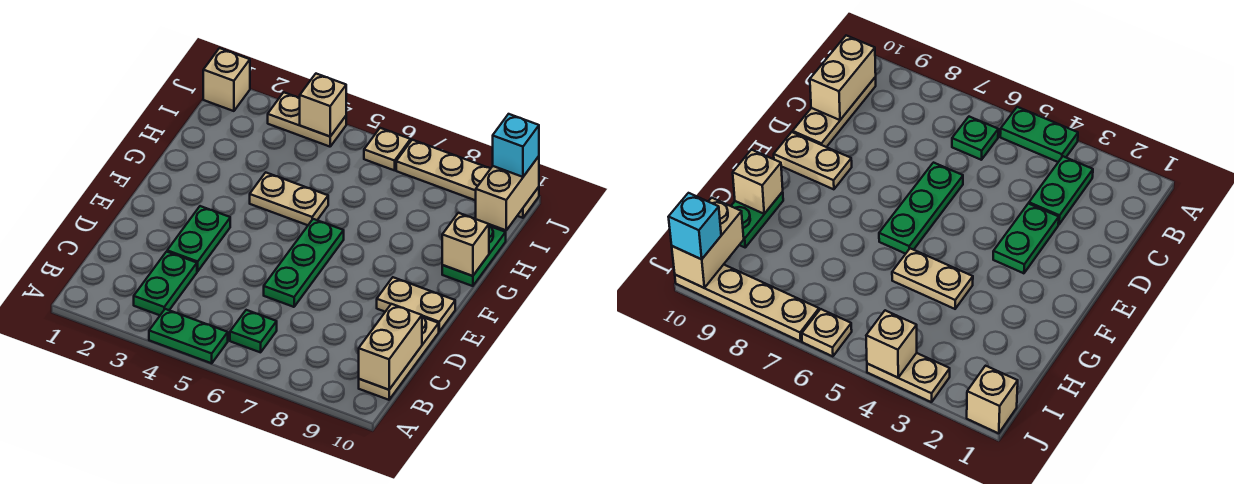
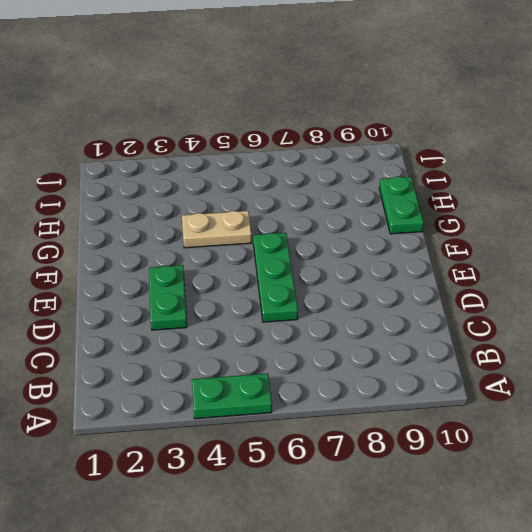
none -> green 1x2 plate [134,252,197,315]
none -> green 1x1 plate [230,310,277,352]
none -> tan 1x3 plate [359,317,439,400]

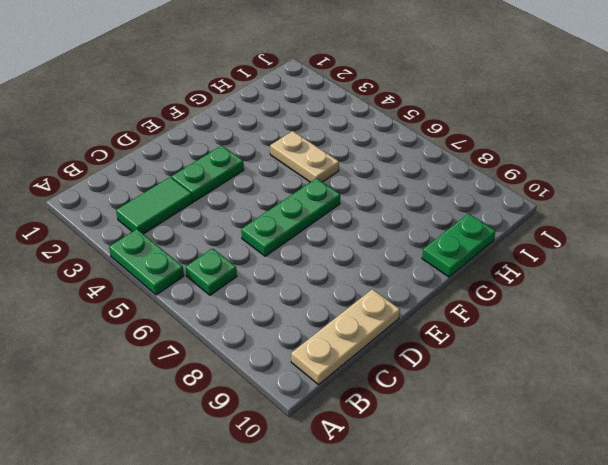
green 1x2 tile [116,177,192,234] -> green 1x2 plate [134,252,197,315]
none -> tan 1x2 plate [377,277,455,331]
none -> tan 1x1 brick [203,48,250,111]
none -> tan 1x2 plate [268,92,346,147]

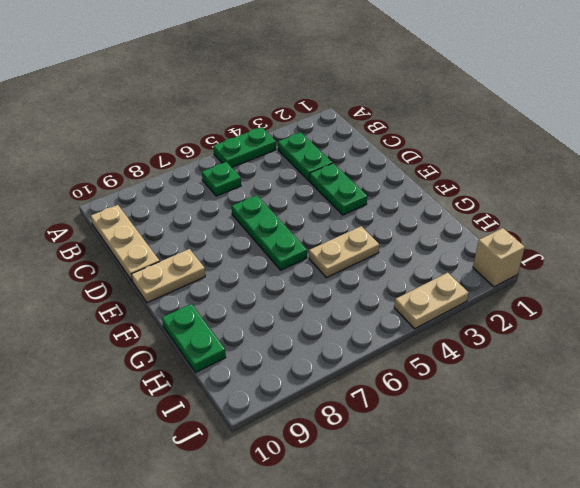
none -> tan 1x1 plate [364,128,411,170]
none -> tan 1x4 plate [396,140,539,218]
none -> tan 1x2 brick [359,304,422,390]

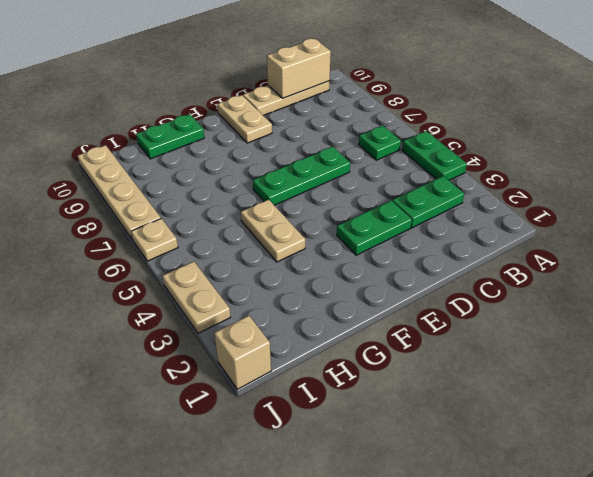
none -> tan 1x1 brick [442,213,489,276]
none -> tan 1x2 brick [476,156,539,230]
none -> tan 1x1 brick [300,74,346,136]

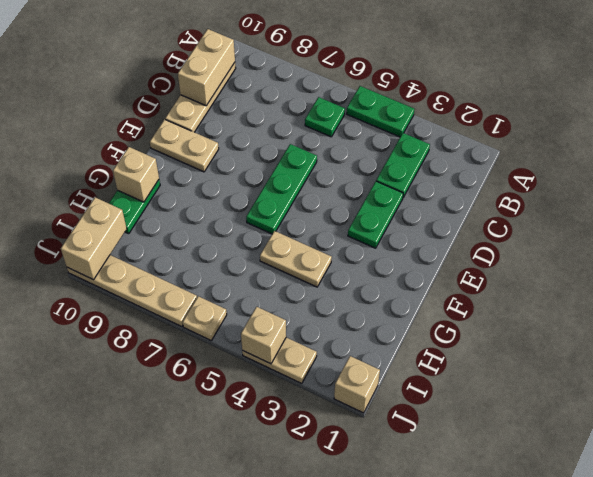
none -> cyan 1x1 brick [493,114,539,177]

